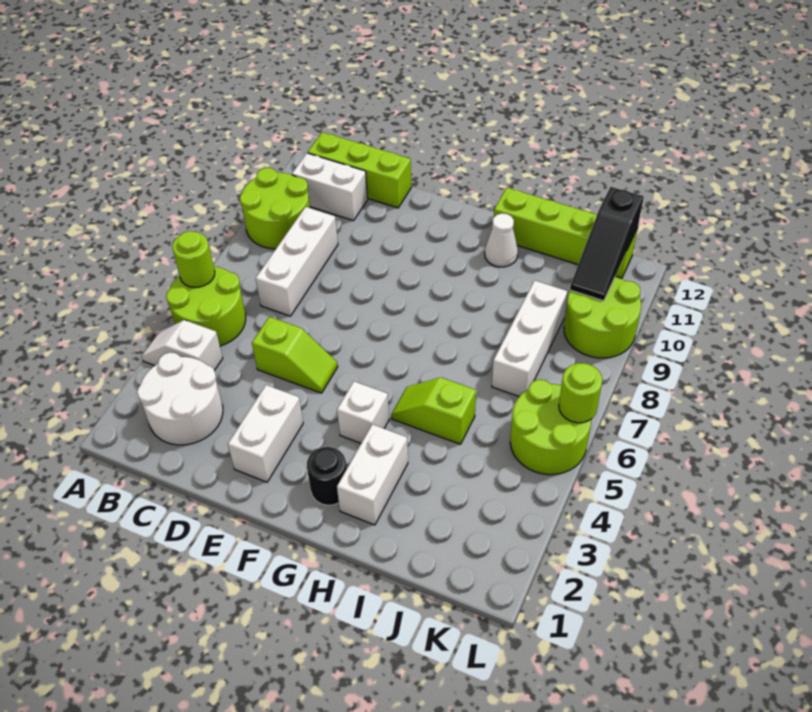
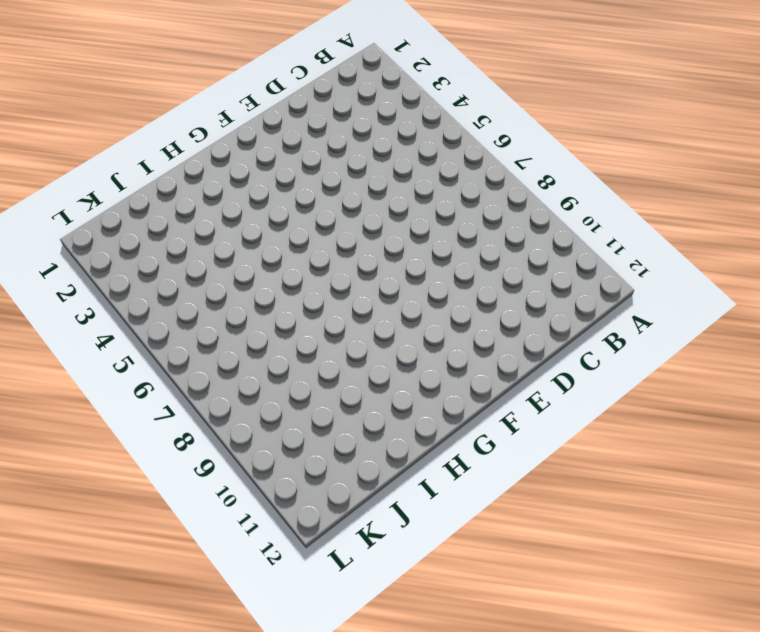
none -> white 1x2 slope [141,320,223,370]
none -> lime 2x2 round brick [166,266,246,346]
none -> lime 2x2 round brick [240,168,310,249]

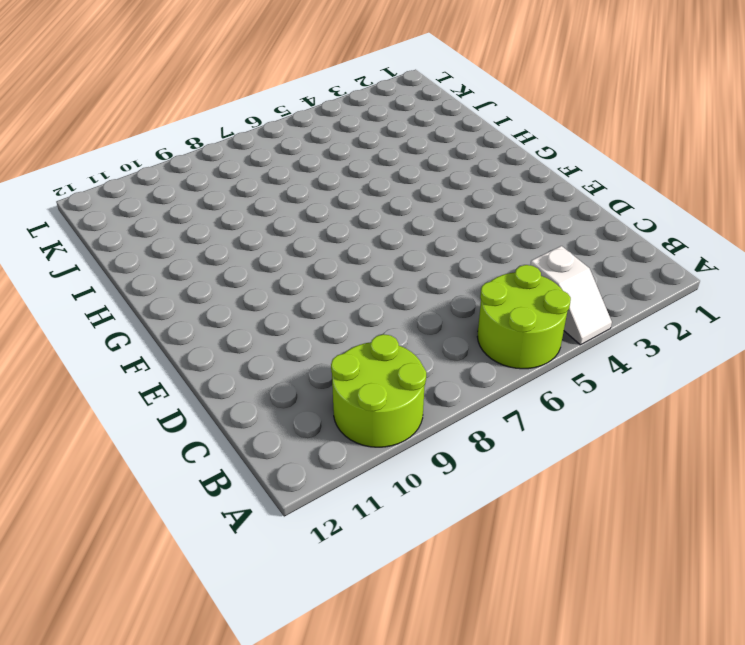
none -> white 2x2 round brick [137,353,223,445]
none -> white 1x2 brick [292,153,368,221]
none -> lime 1x3 brick [308,132,411,208]

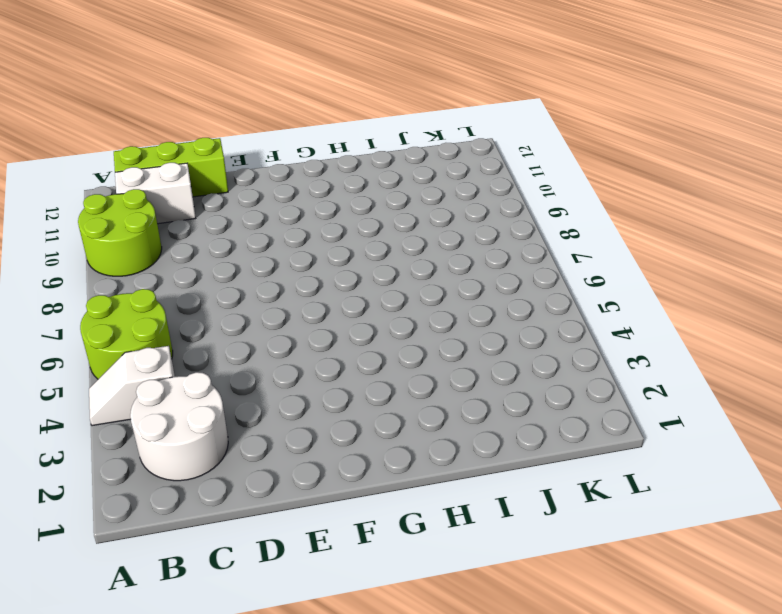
none -> white 1x3 brick [256,207,338,316]
none -> lime 1x2 slope [252,317,338,393]
none -> white 1x2 brick [228,385,303,482]

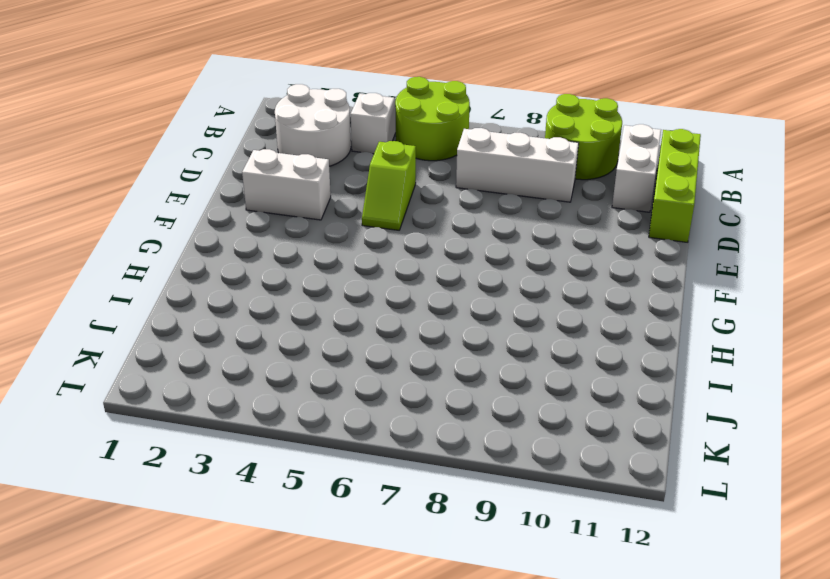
none -> black 1x1 round brick [307,447,347,505]
none -> white 1x1 brick [337,381,389,443]
none -> white 1x2 brick [337,424,408,525]

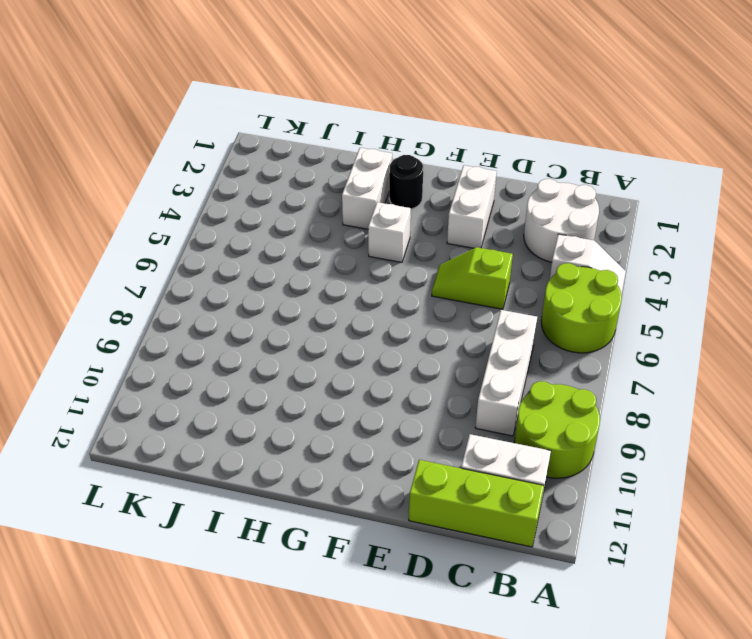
none -> lime 1x2 slope [391,377,476,444]
none -> white 1x1 cone [485,213,518,267]
none -> lime 1x4 brick [494,188,638,278]

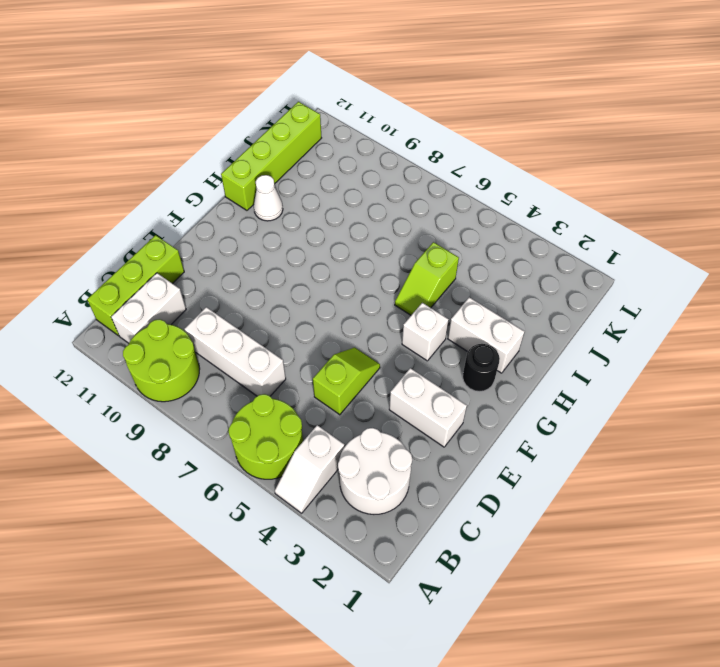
none -> white 1x3 brick [492,280,568,397]
none -> lime 2x2 round brick [510,380,592,475]
none -> lime 2x2 round brick [564,276,641,358]

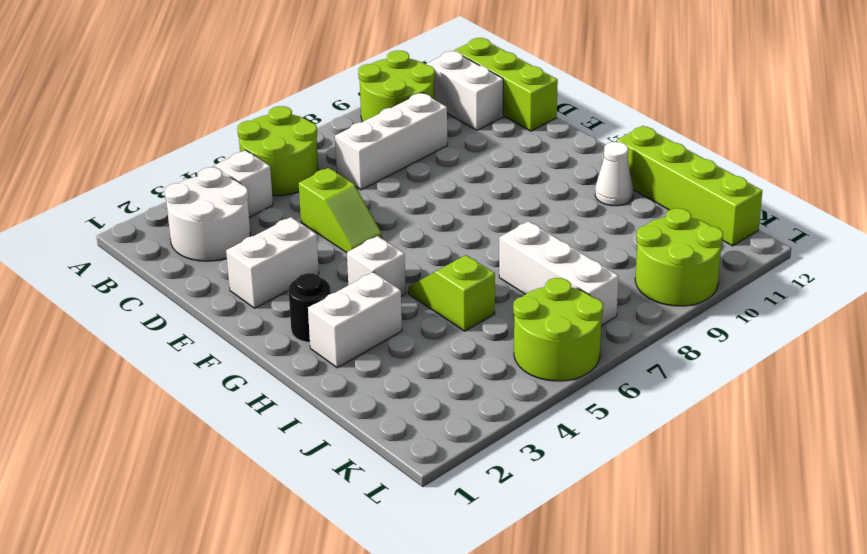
white 1x3 brick [499,221,619,325] -> white 1x3 brick turned to [492,280,568,397]
none -> lime 1x1 round brick [172,231,215,287]
none -> black 1x3 slope [570,187,644,301]
none -> lime 1x1 round brick [559,363,602,423]

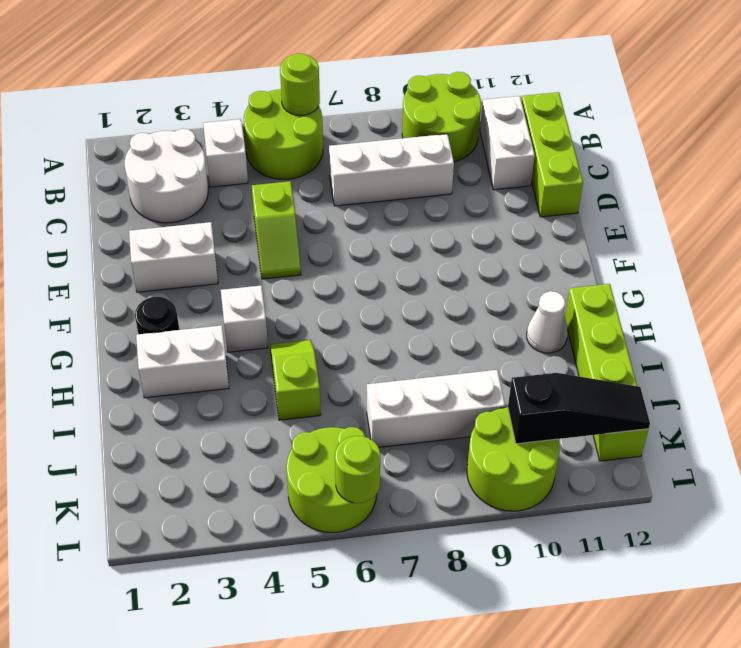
black 1x3 slope [508,373,650,444] -> black 1x3 slope turned to [570,187,644,301]

